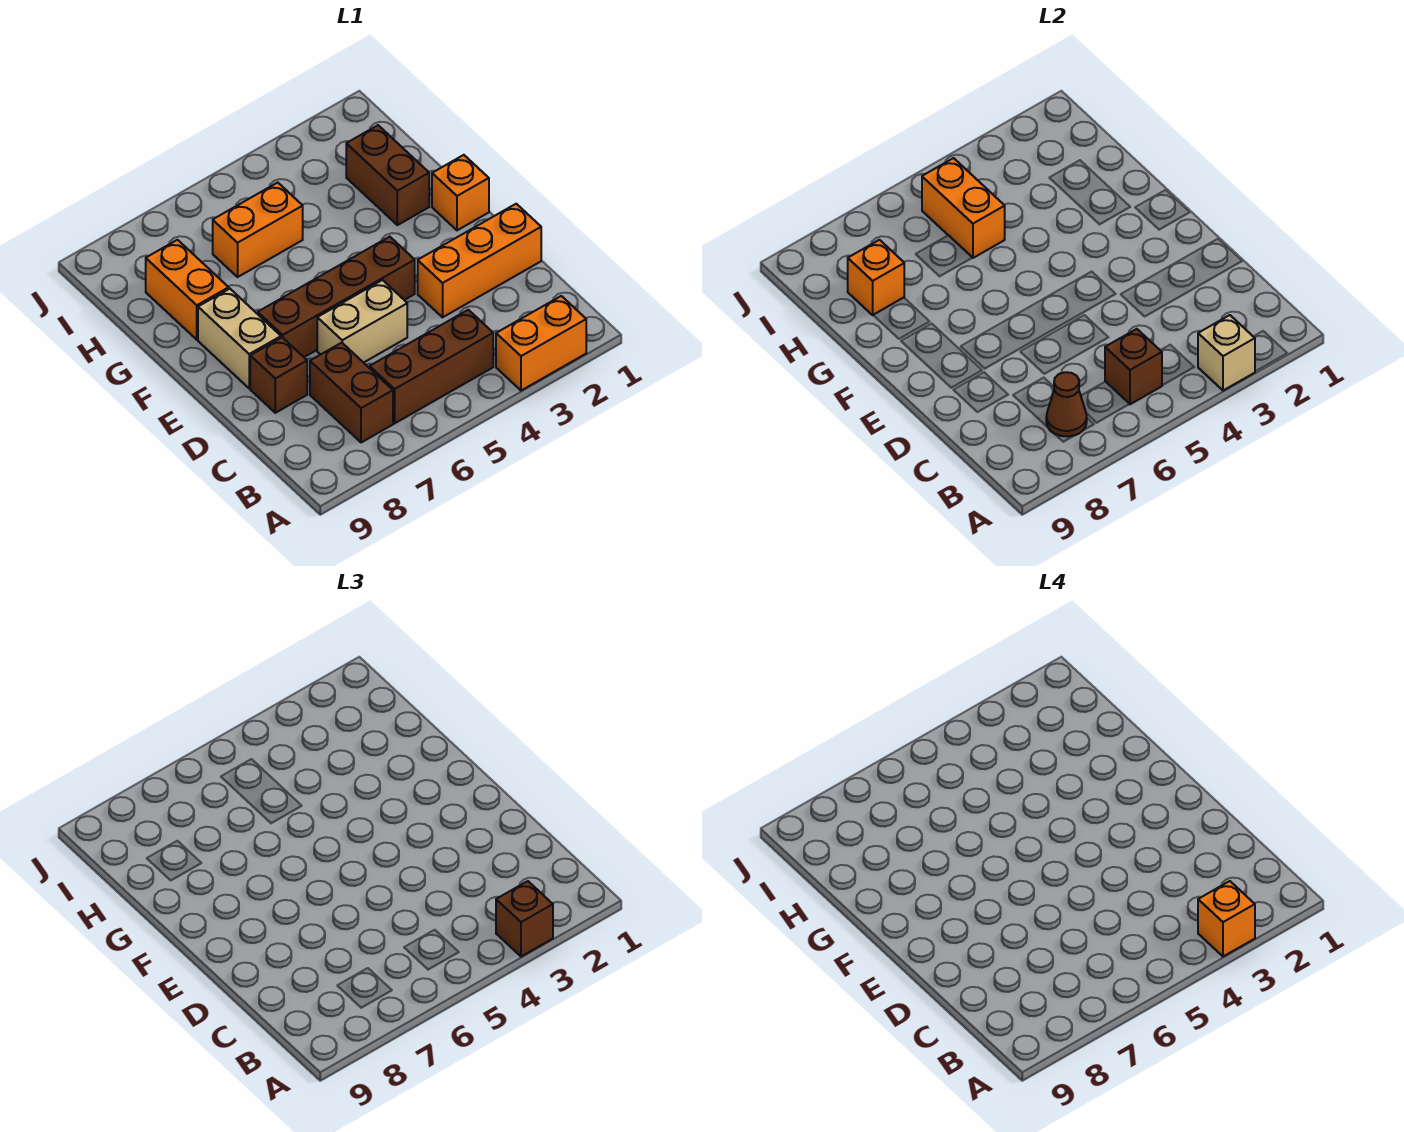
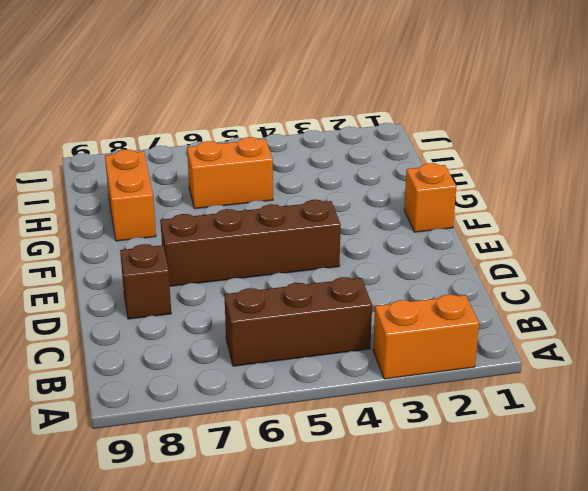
none -> brown 1x2 brick [310,343,393,443]
none -> orange 1x3 brick [418,204,541,317]
none -> tan 1x2 brick [317,280,407,363]

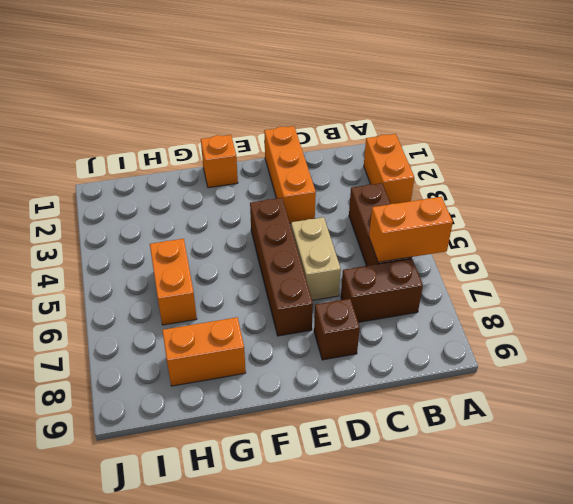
orange 1x2 brick [369,197,453,262] -> orange 1x2 brick moved to [922,158,1005,258]
none -> tan 1x2 brick [198,289,281,388]
none -> brown 1x2 brick [346,125,429,225]
none -> tan 1x1 brick [1198,315,1255,391]

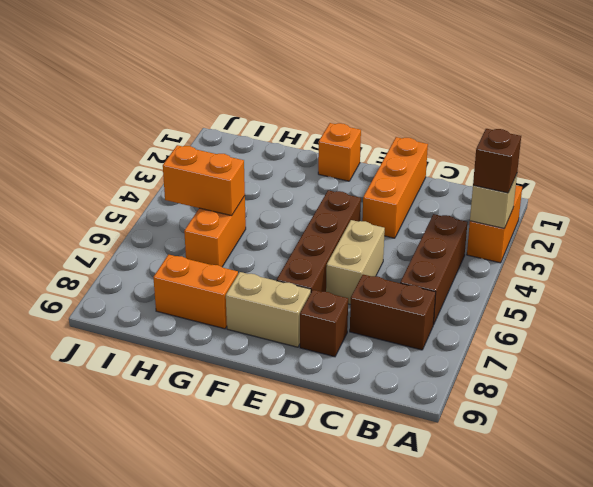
none -> brown 1x2 brick [346,125,429,225]
none -> brown 1x1 brick [1105,329,1162,404]
none -> brown 1x1 cone [1046,372,1087,437]

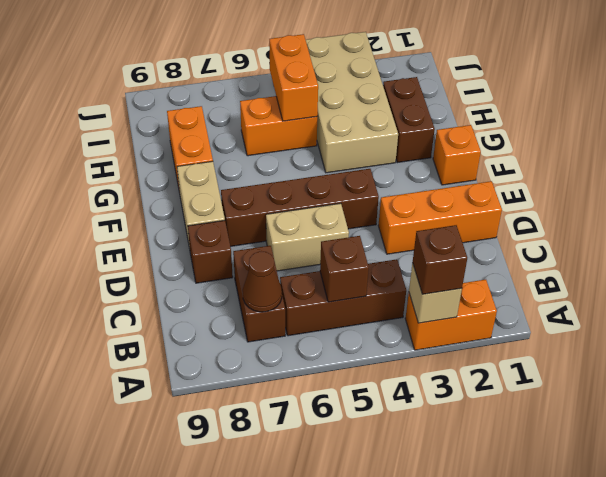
tan 2x4 brick [306,32,398,173] -> none
none -> orange 1x1 brick [848,240,904,315]
none -> orange 1x1 brick [1198,881,1255,957]

